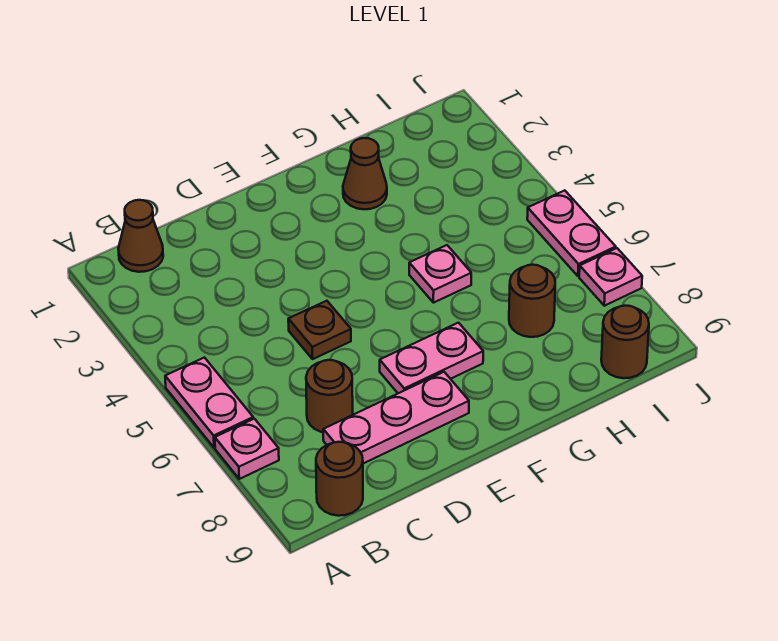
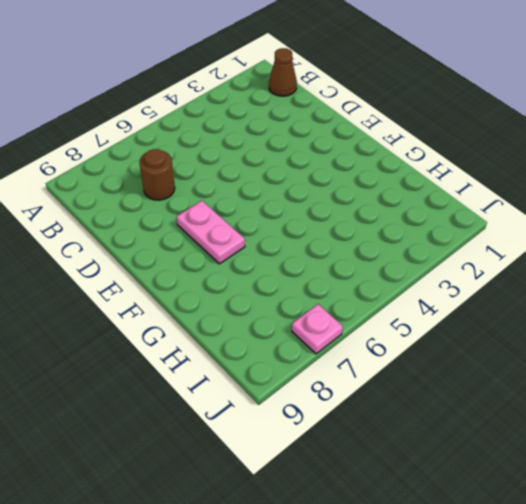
none -> pink 1x2 plate [165,358,253,448]
none -> pink 1x1 plate [215,419,279,479]
none -> brown 1x1 round brick [316,442,363,516]

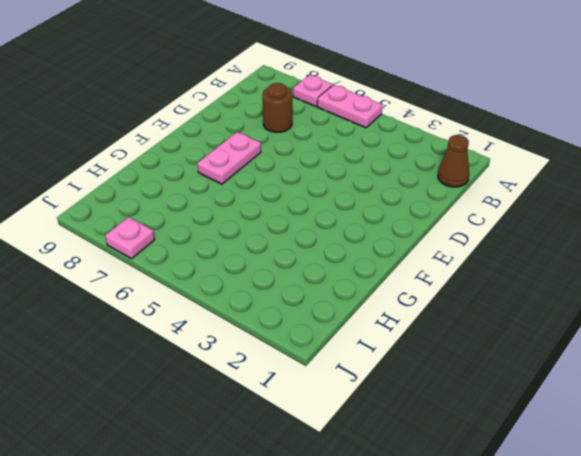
none -> brown 1x1 round brick [316,442,363,516]
none -> pink 1x3 plate [323,372,469,464]
none -> brown 1x1 plate [288,301,351,359]

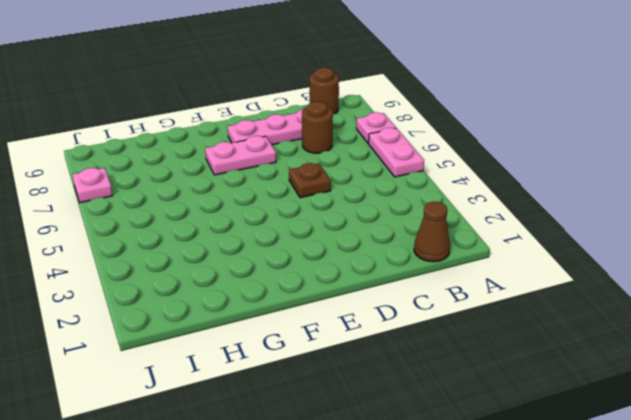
none -> brown 1x1 cone [343,138,387,209]
none -> pink 1x1 plate [409,245,471,303]
none -> brown 1x1 round brick [509,265,555,337]

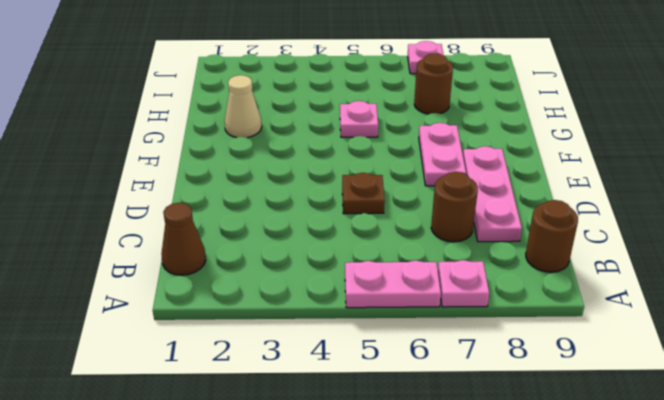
tan 1x1 cone [225,75,262,138] -> brown 1x1 cone [343,138,387,209]
none -> brown 1x1 round brick [601,306,649,378]
none -> pink 1x2 plate [527,190,616,276]

